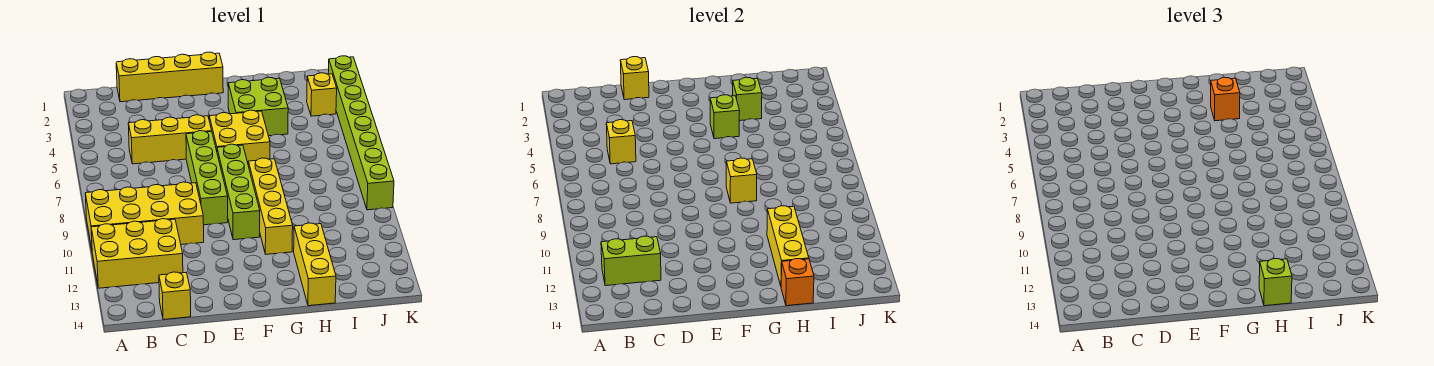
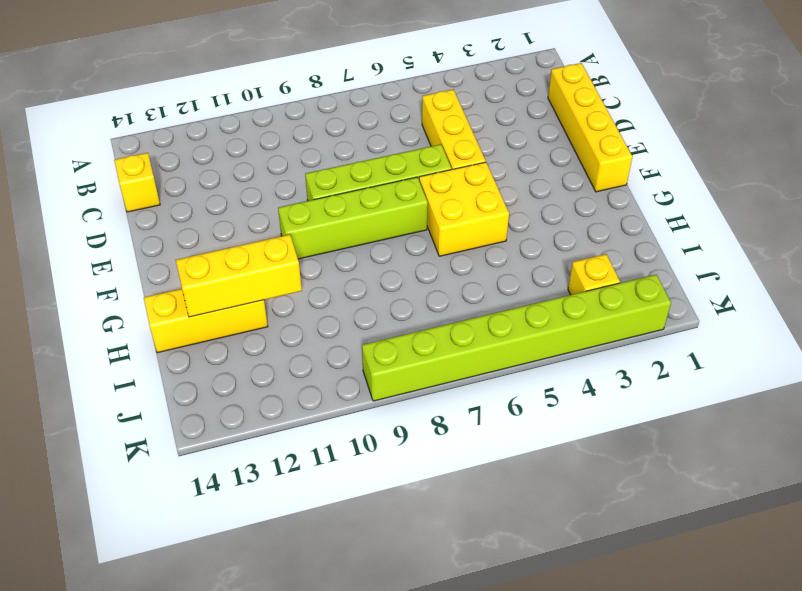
none -> yellow 2x4 brick [85,182,204,248]
none -> yellow 2x3 brick [91,219,183,288]
none -> lime 2x2 brick [228,77,288,136]

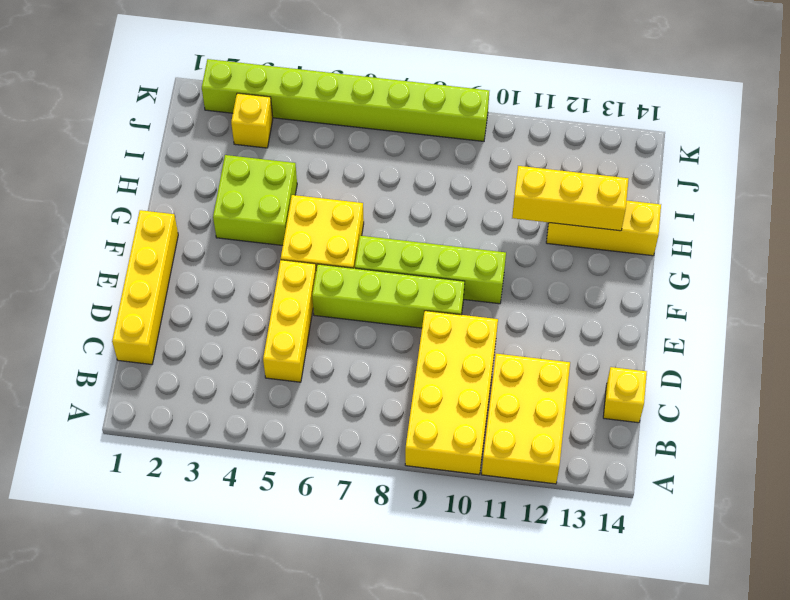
none -> yellow 1x4 brick [248,158,293,254]
none -> lime 1x2 brick [601,236,661,286]
none -> yellow 1x1 brick [606,120,636,164]

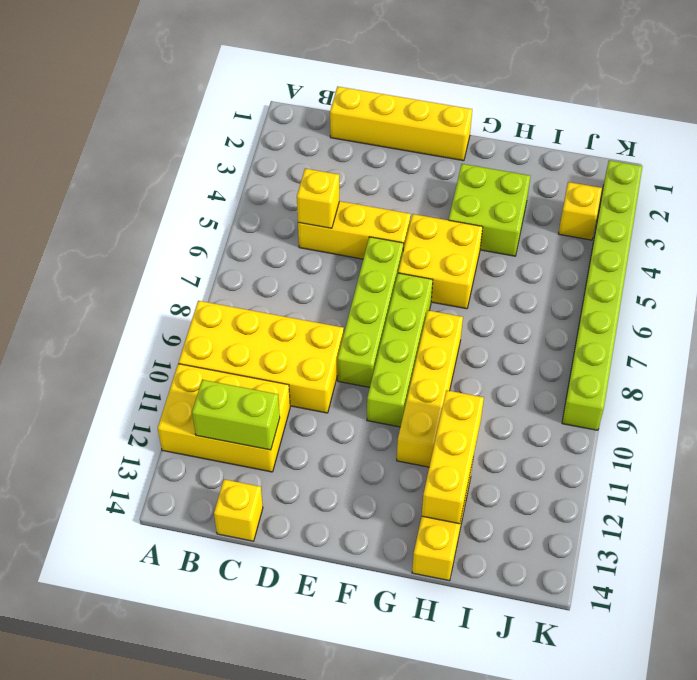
none -> yellow 1x1 brick [620,57,649,100]
none -> lime 1x1 brick [710,95,740,139]
none -> yellow 1x1 brick [726,158,757,203]

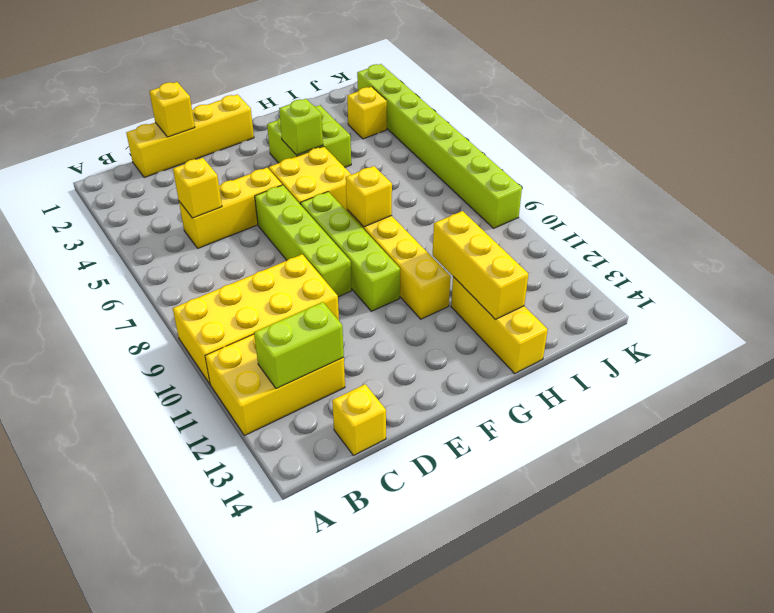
none -> lime 1x1 brick [733,77,762,121]
none -> orange 1x1 brick [781,259,814,306]
none -> orange 1x1 brick [1211,77,1240,121]

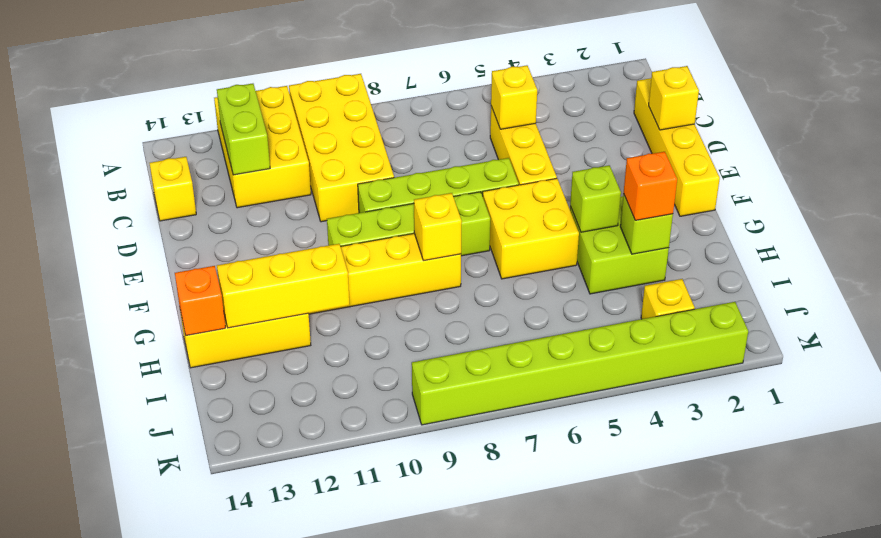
none -> lime 1x1 brick [1259,259,1292,306]

